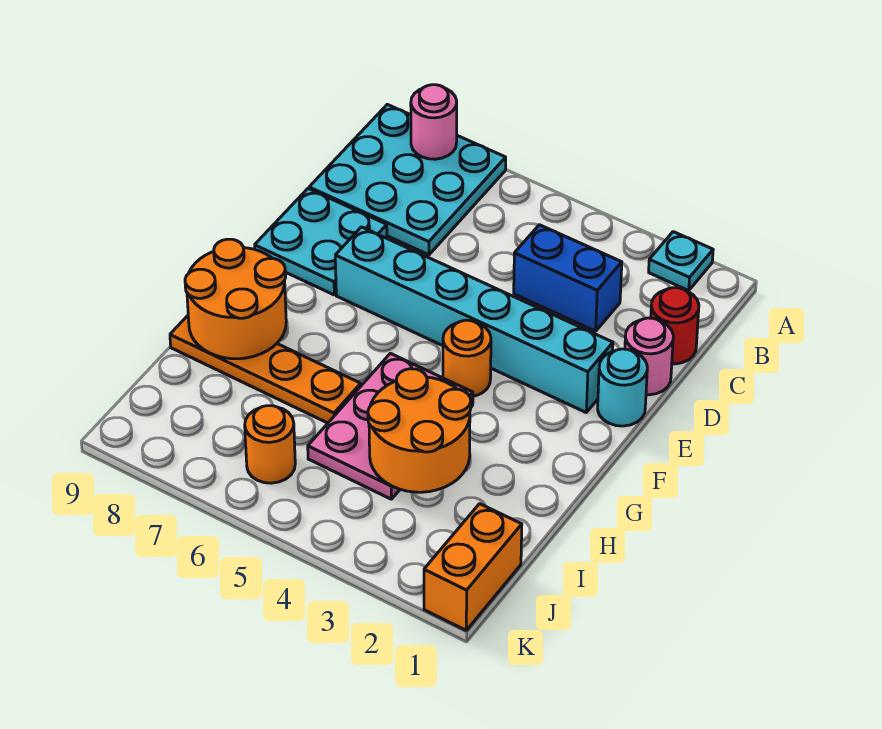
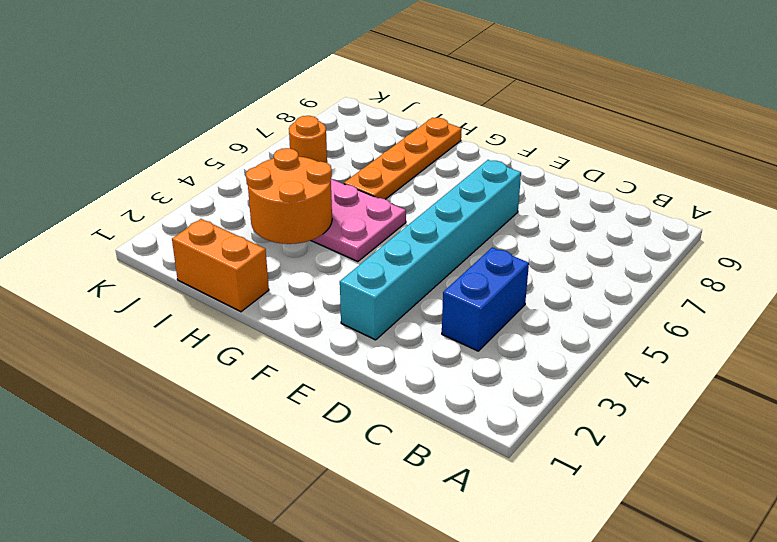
orange 1x2 brick [172,219,269,312] -> orange 1x2 brick moved to [424,504,522,630]
none -> cyan 1x1 plate [649,232,713,290]
none -> cyan 3x3 plate [309,104,506,255]
none -> red 1x1 round brick [651,288,699,364]

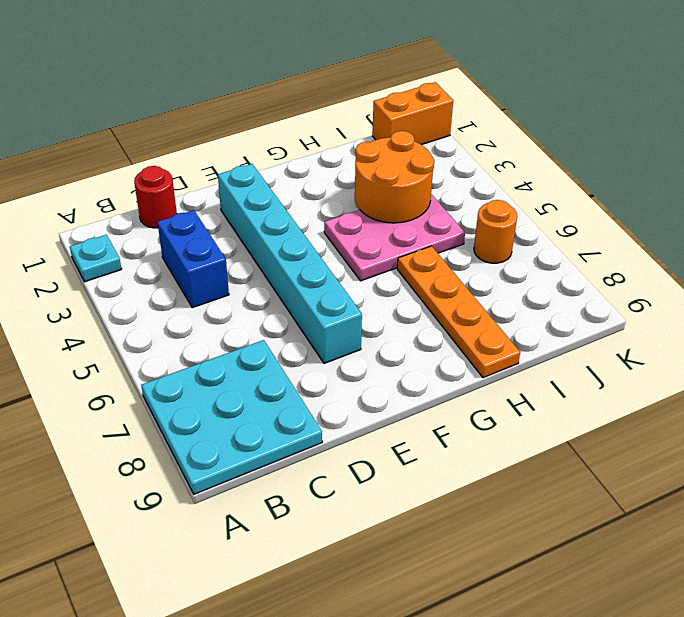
none -> pink 1x1 round brick [625,318,673,395]
none -> cyan 2x2 plate [255,189,387,295]
none -> cyan 1x1 round brick [598,349,647,426]

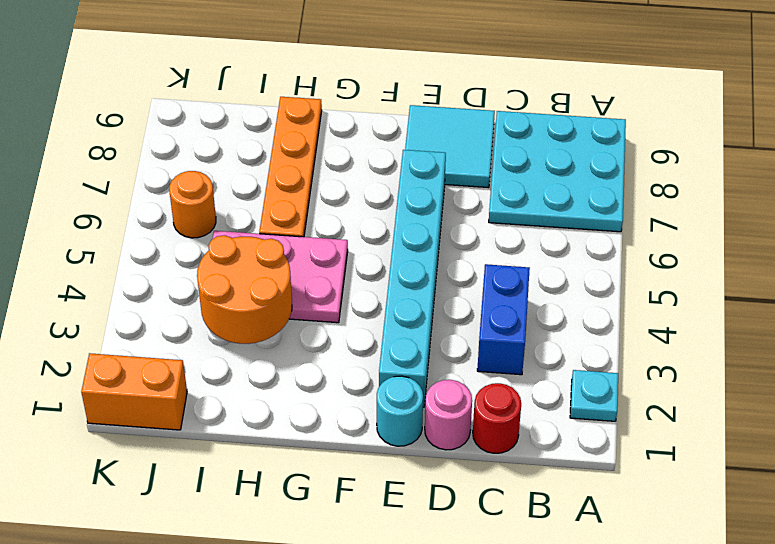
cyan 2x2 tile [405,105,495,188] -> cyan 2x2 plate [255,189,387,295]
none -> orange 1x1 round brick [443,320,491,396]
none -> pink 1x1 round brick [411,85,457,159]
none -> orange 2x2 round brick [185,239,286,359]

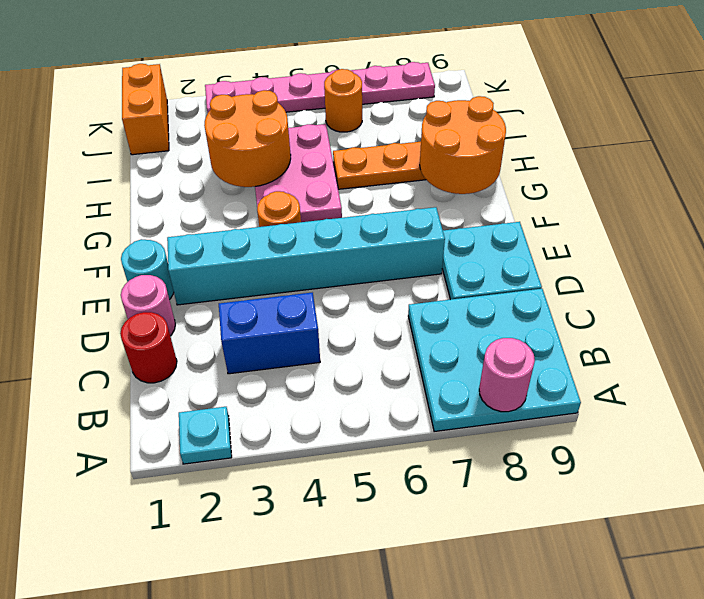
pink 1x6 plate [205,62,435,113] -> none

